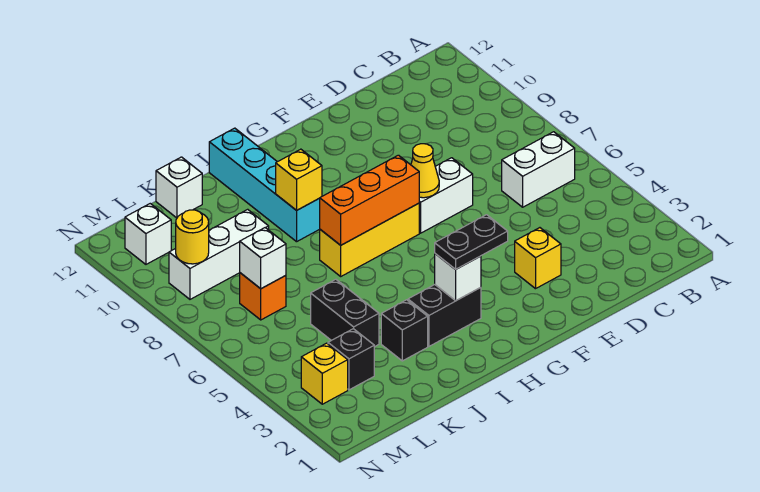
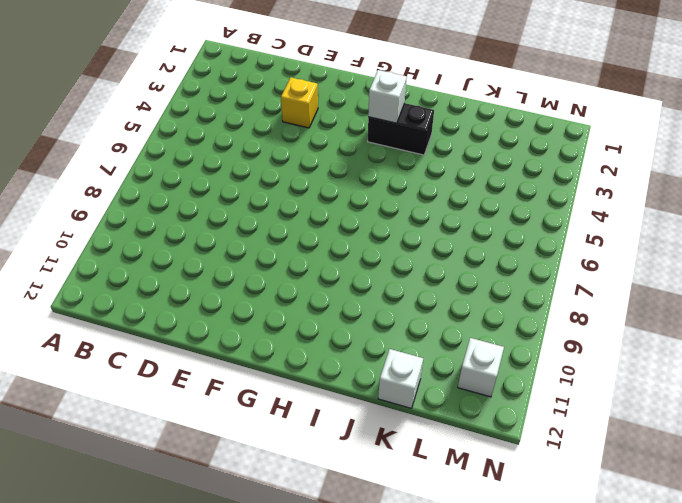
none -> white 1x2 brick [502,132,575,207]
none -> white 1x2 brick [419,158,473,233]
none -> yellow 1x3 brick [320,203,419,276]

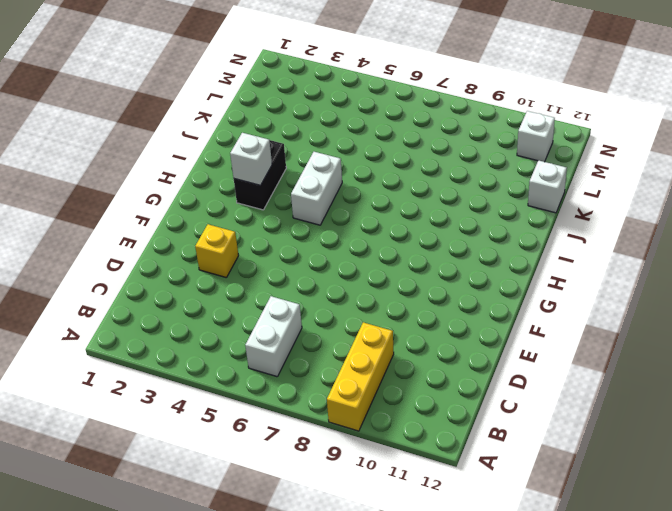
yellow 1x3 brick [327,322,394,431] -> yellow 1x3 brick moved to [320,203,419,276]
white 1x2 brick [291,152,342,225] -> white 1x2 brick moved to [419,158,473,233]
none -> cyan 1x4 brick [209,128,320,242]
none -> black 1x1 brick [381,300,428,361]
none -> black 1x2 brick [311,279,379,347]

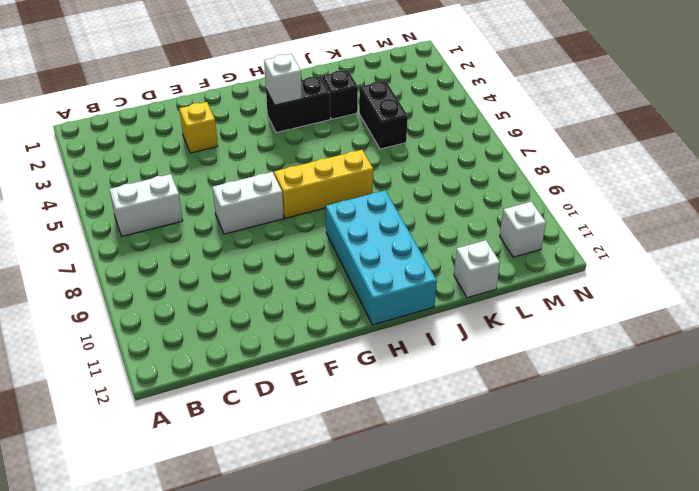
cyan 2x4 brick [326,190,437,325] -> cyan 1x4 brick [209,128,320,242]
none -> white 1x3 brick [169,209,269,299]
none -> black 1x1 brick [328,329,374,390]
none -> orange 1x1 brick [240,273,286,320]

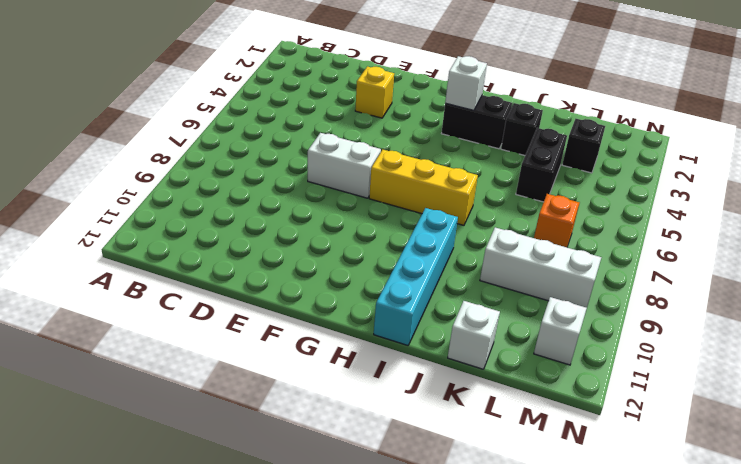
none -> white 1x2 brick [502,132,575,207]
none -> yellow 1x1 brick [301,343,348,404]
none -> yellow 1x1 cone [411,144,439,198]

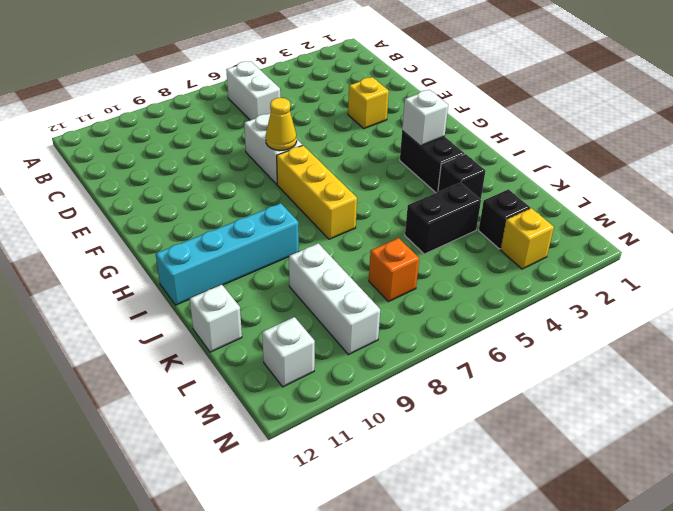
none -> orange 1x3 brick [320,155,419,245]
none -> yellow 1x1 brick [276,149,322,210]
none -> white 1x1 brick [240,228,286,289]

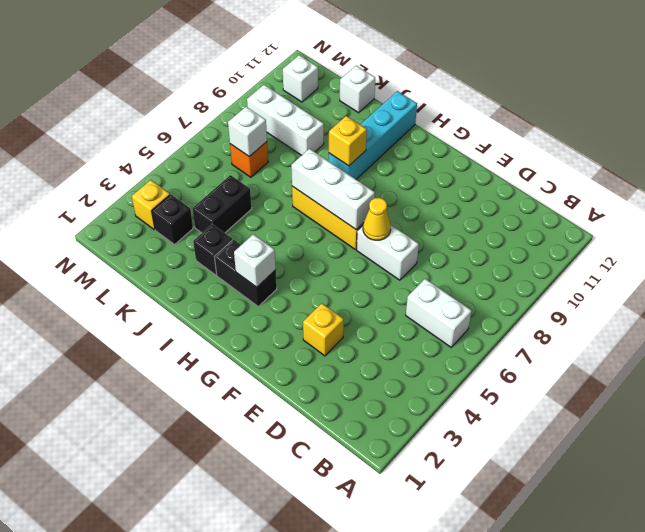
white 1x3 brick [291,149,375,230] -> orange 1x3 brick [320,155,419,245]
none -> yellow 1x1 round brick [176,210,209,264]
none -> black 1x2 plate [435,215,508,269]

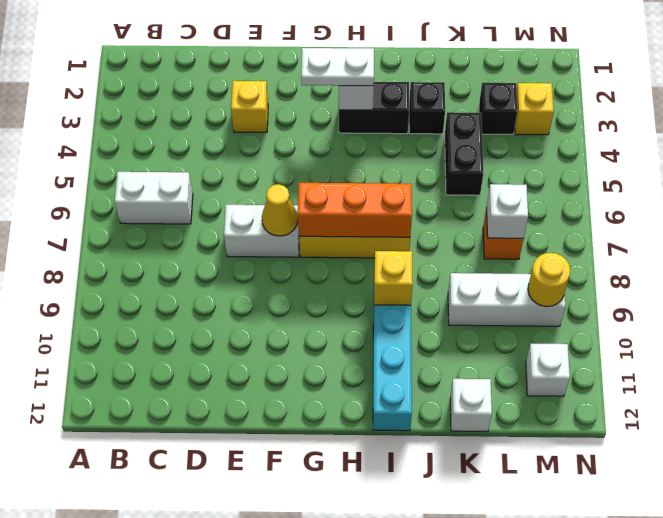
white 1x2 plate [301,48,374,86] -> black 1x2 plate [435,215,508,269]

